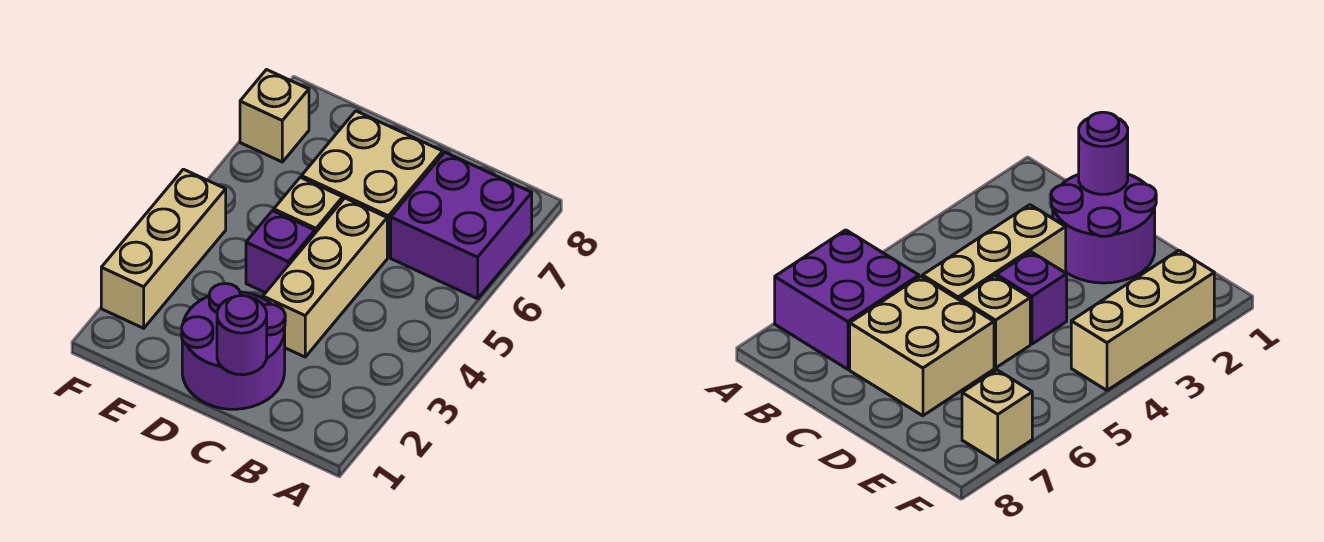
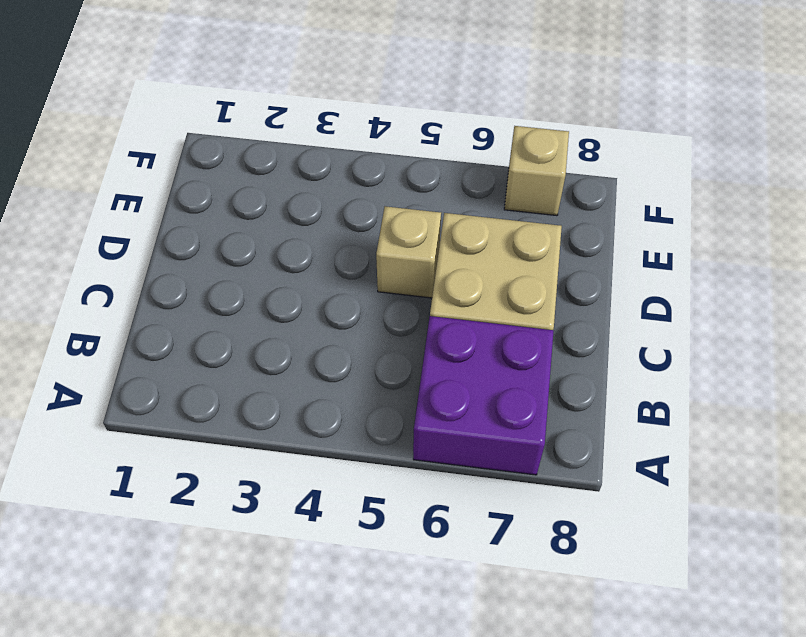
none -> purple 2x2 round brick [182,284,285,409]
none -> tan 1x3 brick [263,198,387,357]

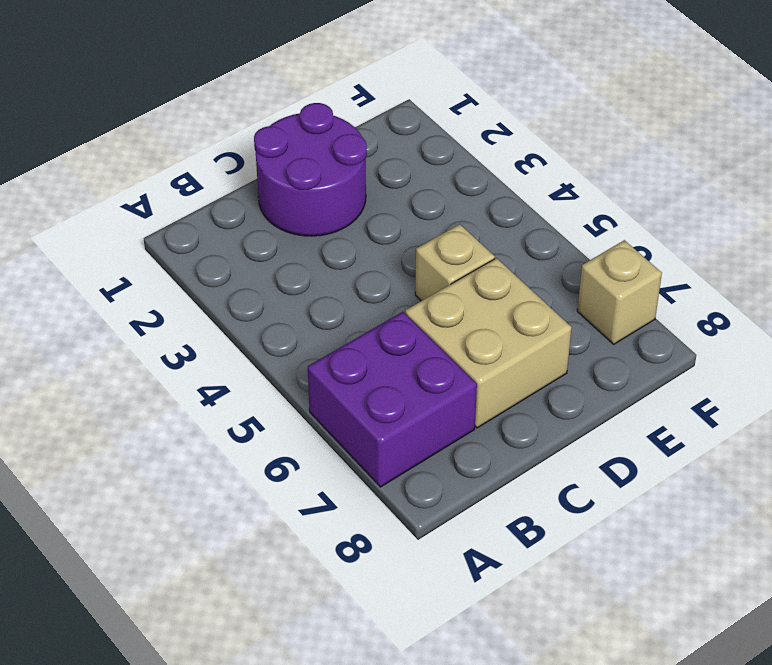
none -> tan 1x3 brick [263,198,387,357]
none -> purple 1x1 brick [246,211,315,293]

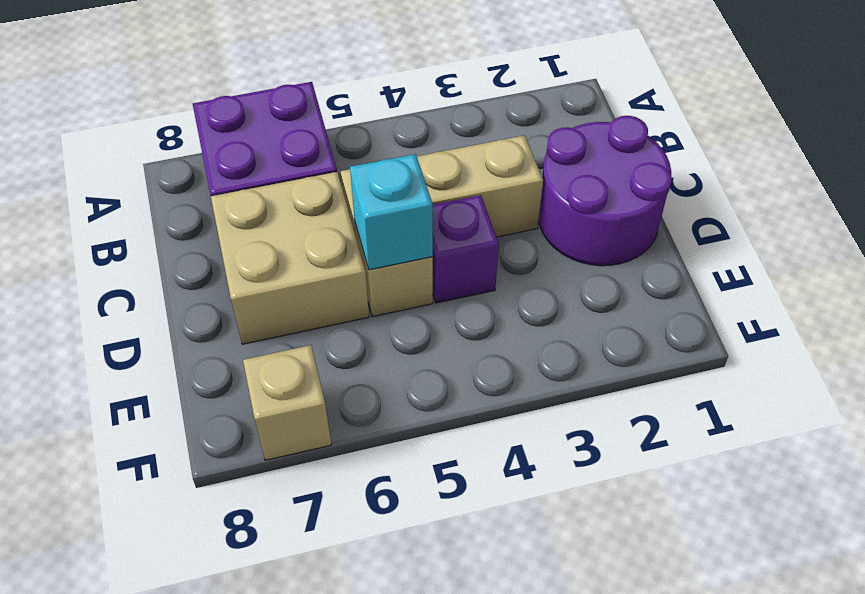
cyan 1x1 brick [350,154,433,270] -> none
none -> tan 1x3 brick [101,169,226,328]
none -> purple 1x1 round brick [217,295,267,375]

